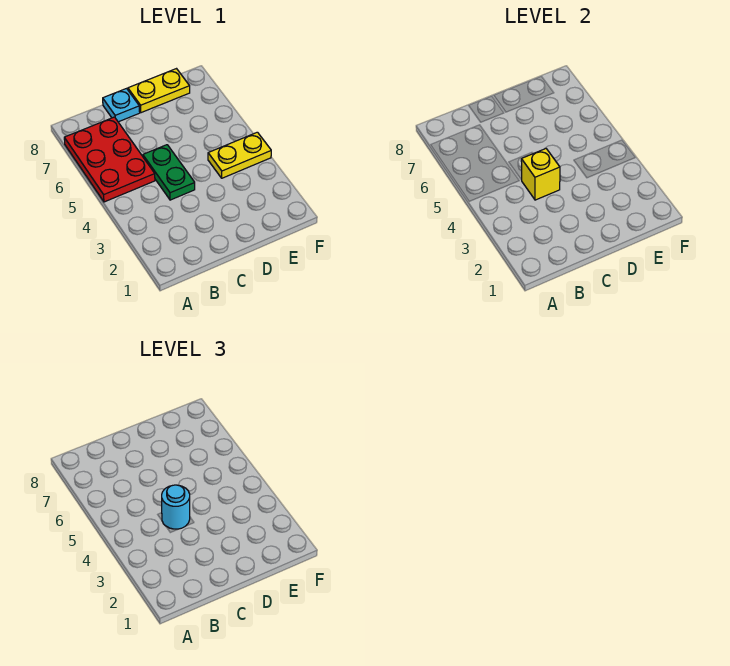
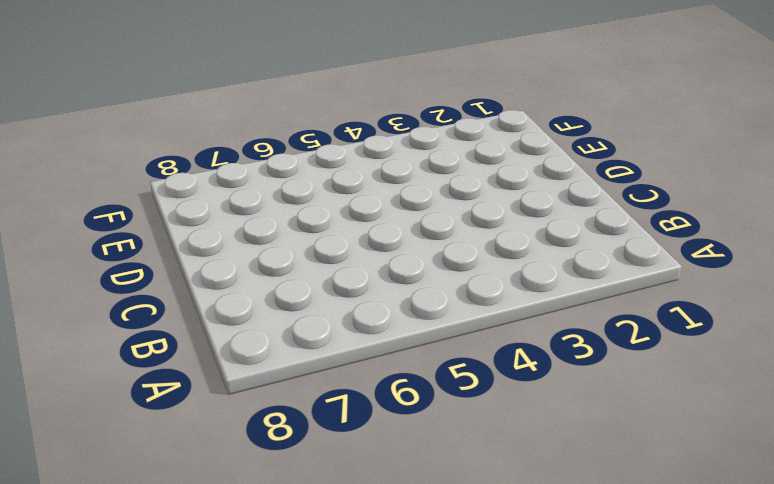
none -> red 2x3 plate [64,117,155,202]
none -> green 1x2 plate [143,145,195,200]

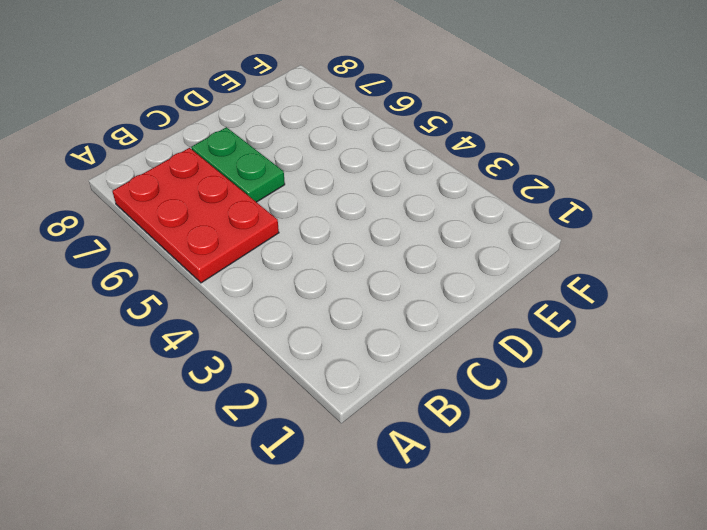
green 1x2 plate [191,127,285,202] -> green 1x2 plate moved to [143,145,195,200]
none -> cyan 1x1 plate [103,89,140,122]
none -> yellow 1x2 plate [128,69,190,113]

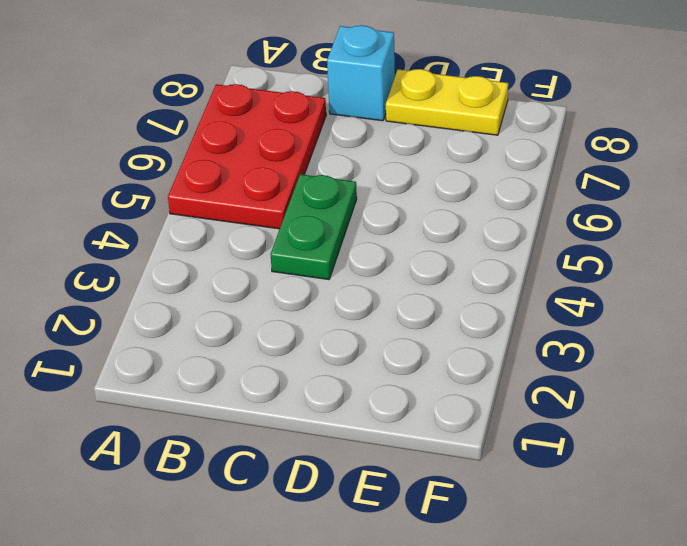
cyan 1x1 brick [327,25,395,121] -> cyan 1x1 plate [103,89,140,122]
none -> yellow 1x2 plate [208,132,271,178]
none -> yellow 1x1 brick [521,149,560,200]

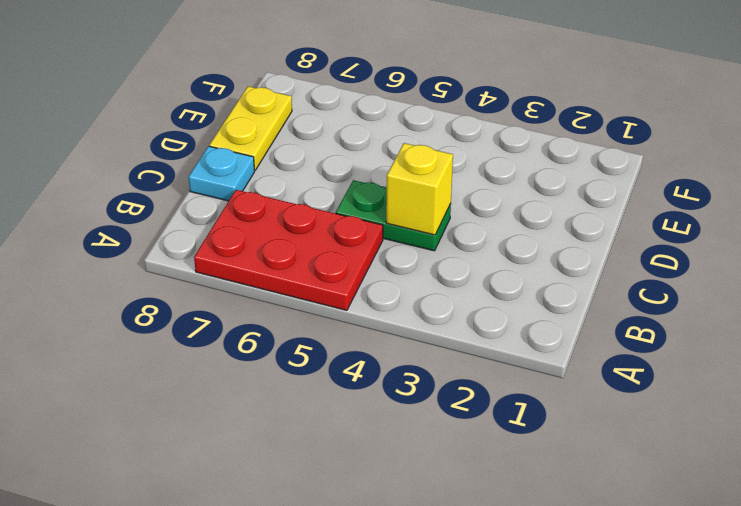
none -> yellow 1x2 plate [208,132,271,178]
none -> cyan 1x1 round brick [162,485,190,529]

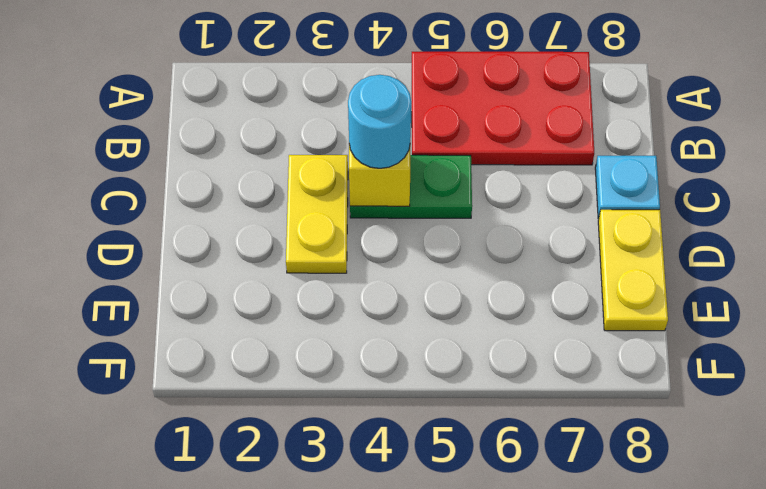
yellow 1x2 plate [286,155,348,273] -> yellow 1x2 plate moved to [208,132,271,178]

